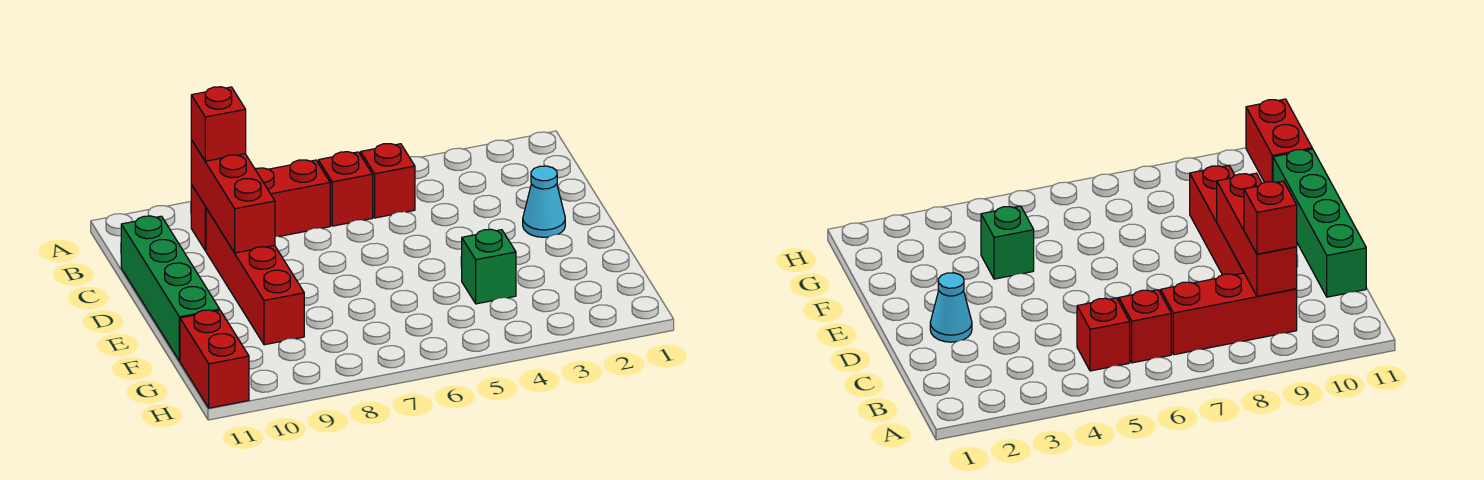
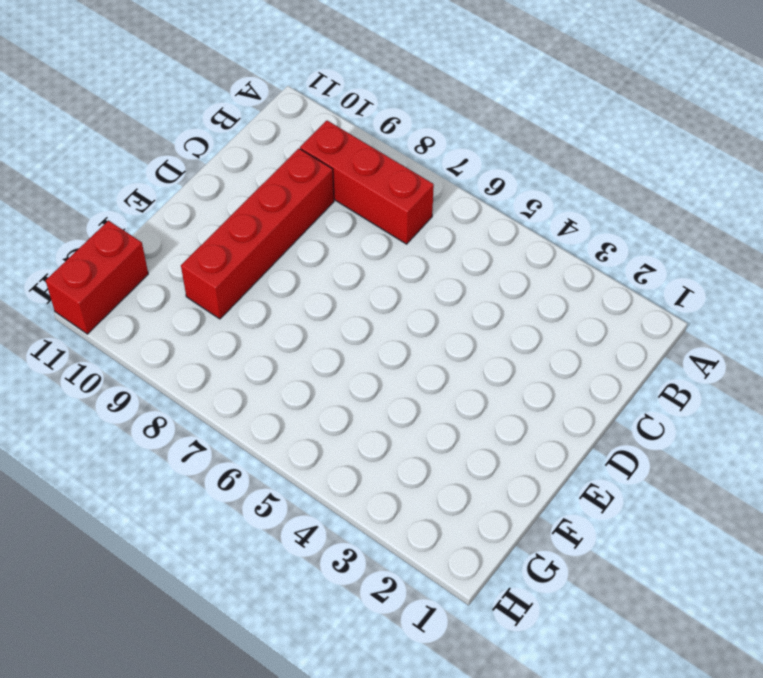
none -> red 1x1 brick [361,144,415,218]
none -> red 1x1 brick [318,152,373,226]

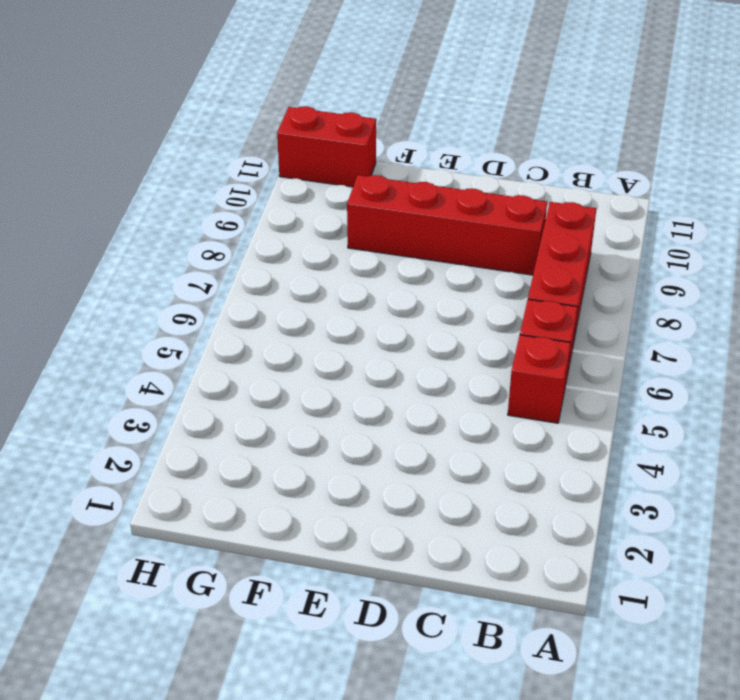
none -> green 1x4 brick [121,216,220,361]
none -> cyan 1x1 cone [523,166,565,237]

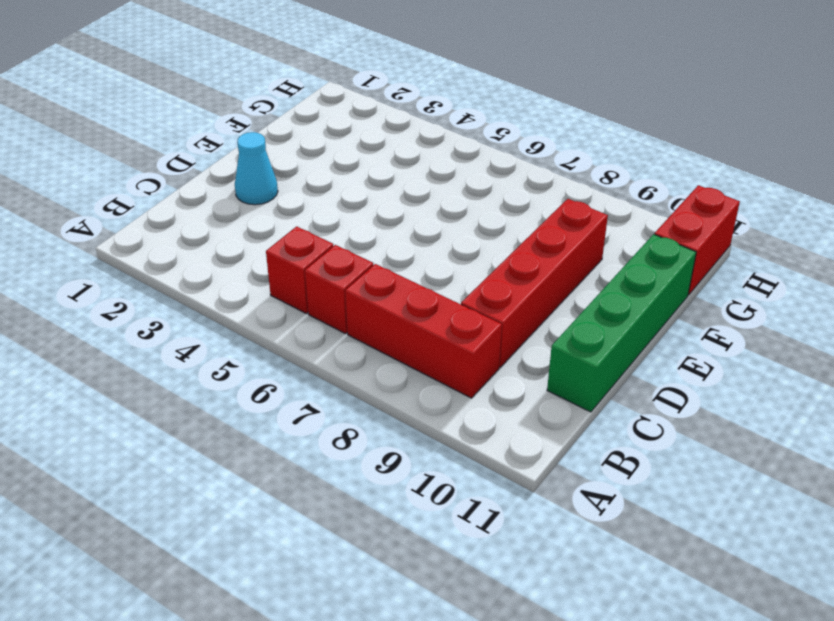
none -> green 1x1 brick [462,229,516,304]
none -> red 1x3 brick [191,140,275,253]

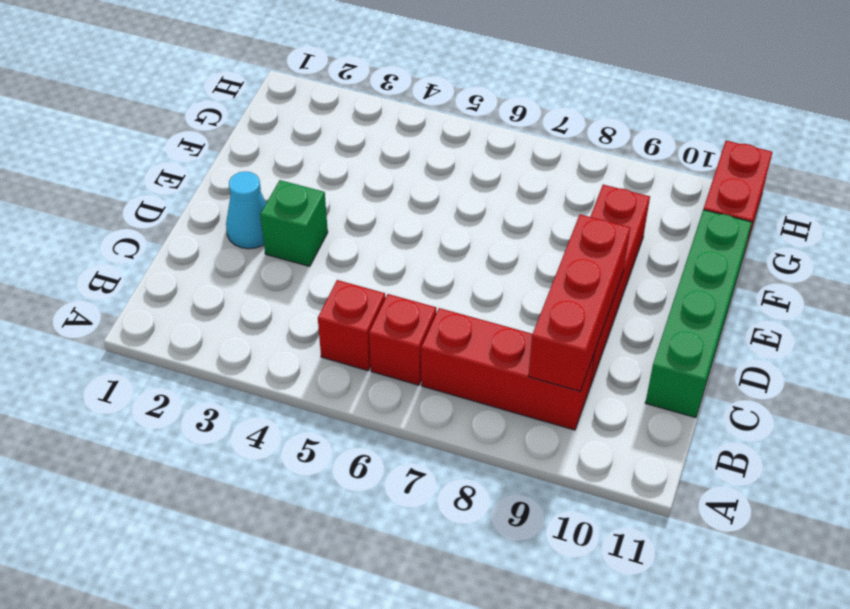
green 1x1 brick [260,180,328,266] -> green 1x1 brick moved to [462,229,516,304]
none -> red 1x1 brick [191,87,246,161]

